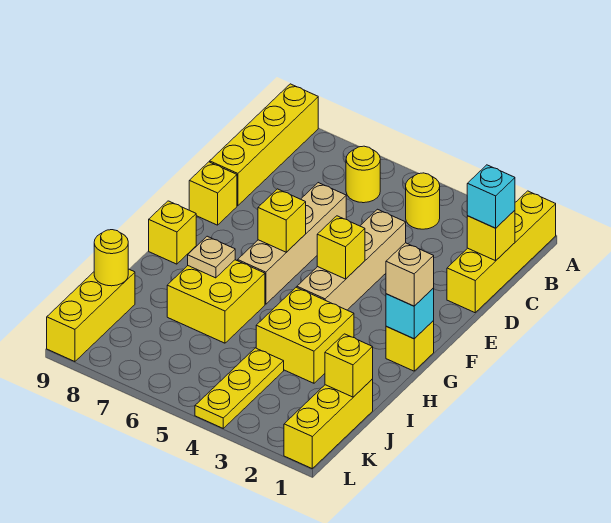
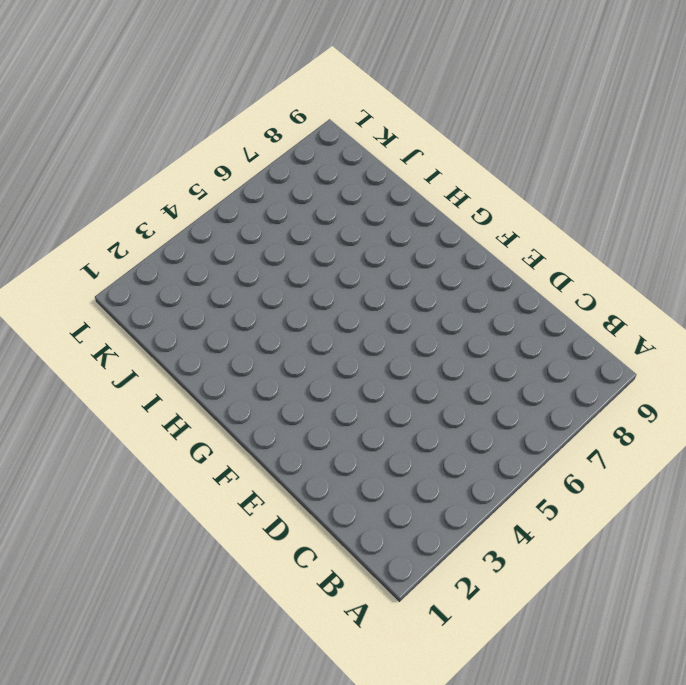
none -> yellow 1x4 brick [447,191,556,313]
none -> yellow 1x4 brick [210,84,318,206]
none -> yellow 1x1 round brick [406,173,440,229]

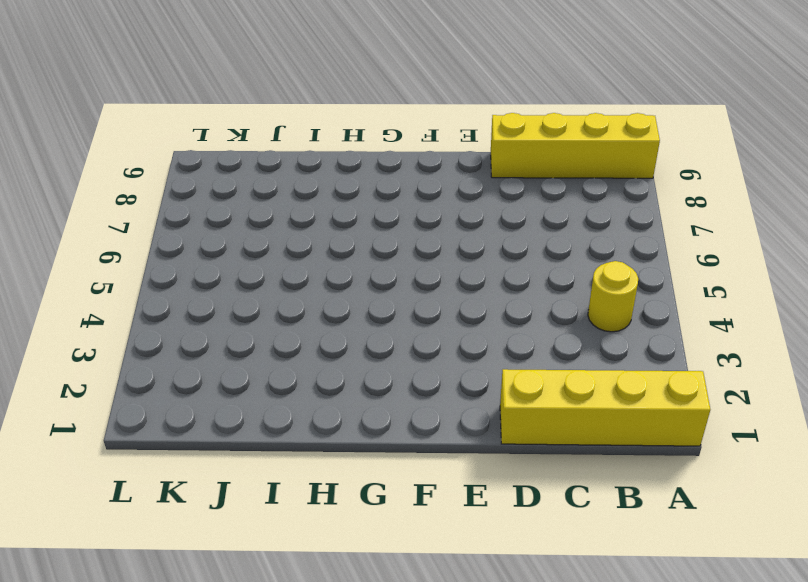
none -> yellow 1x1 round brick [346,146,380,203]
none -> tan 1x4 brick [297,209,406,310]
none -> tan 1x4 brick [238,183,346,304]

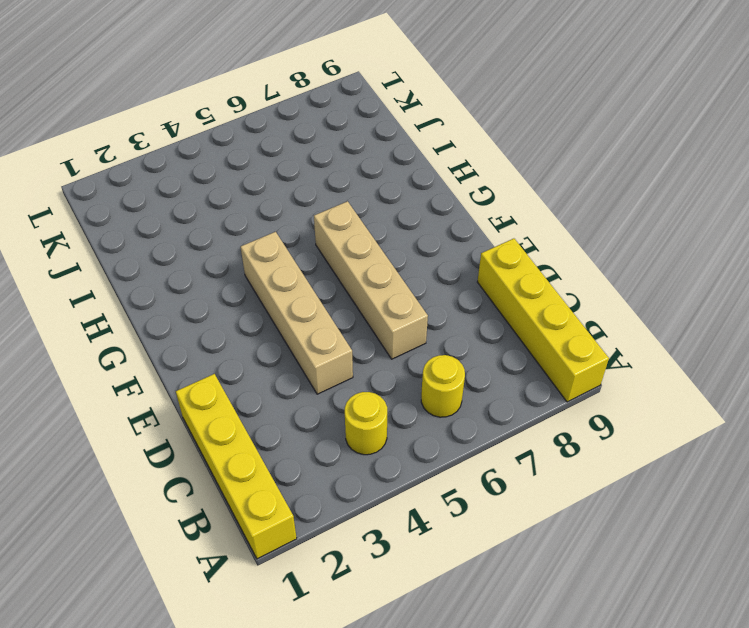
none -> yellow 1x1 brick [189,162,237,225]
none -> yellow 1x1 brick [386,321,434,371]
none -> yellow 1x1 brick [149,201,196,264]

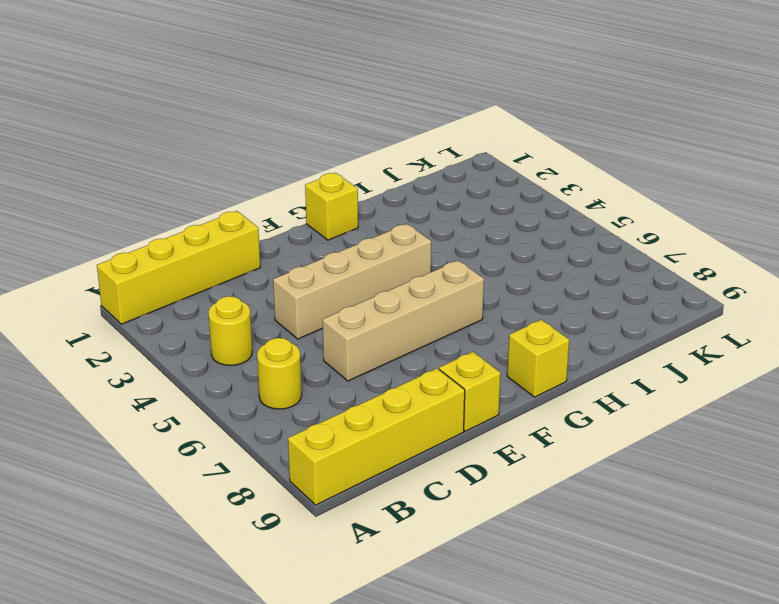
none -> yellow 2x2 brick [256,287,354,383]
none -> yellow 2x2 brick [167,260,265,343]
none -> yellow 1x3 brick [284,379,373,468]

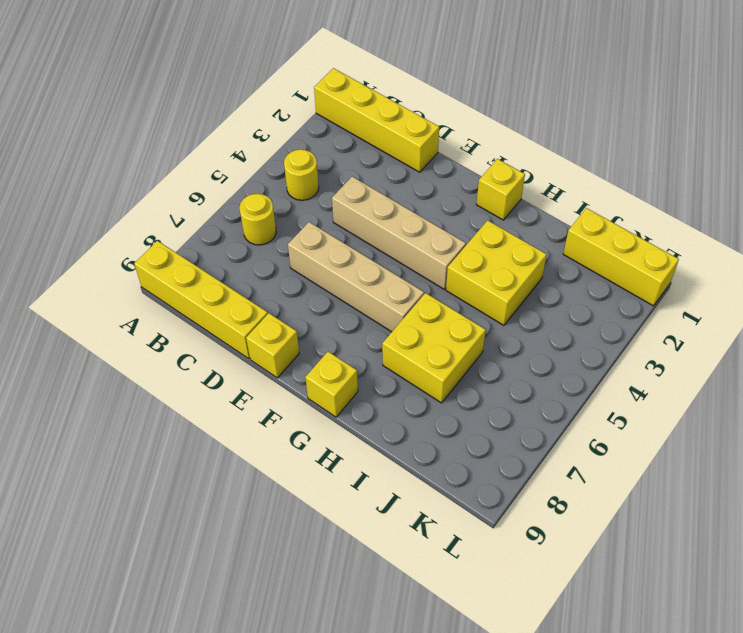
none -> yellow 1x3 plate [195,348,284,428]
none -> yellow 1x3 brick [47,269,135,362]
none -> yellow 1x1 brick [467,210,515,261]

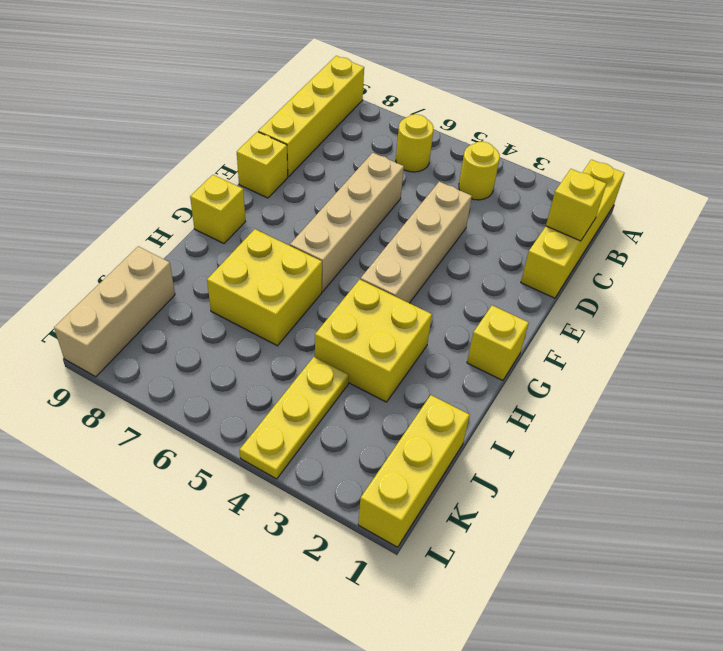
tan 1x3 brick [54,246,175,377] -> yellow 1x3 brick [47,269,135,362]
none -> yellow 1x1 brick [317,216,365,279]
none -> yellow 1x1 brick [258,189,306,252]
none -> cyan 1x1 brick [386,288,434,339]

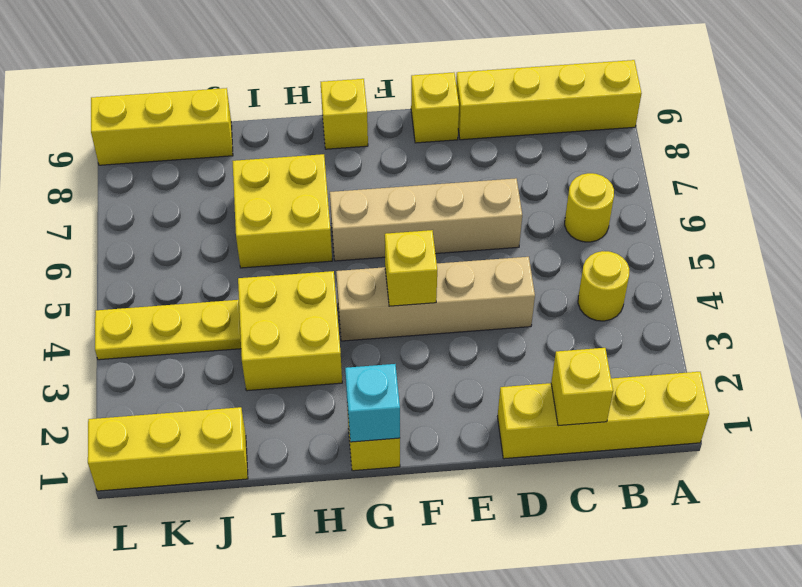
none -> yellow 1x1 brick [258,189,306,252]
none -> tan 1x1 plate [188,236,235,278]
none -> yellow 1x1 brick [325,334,373,397]

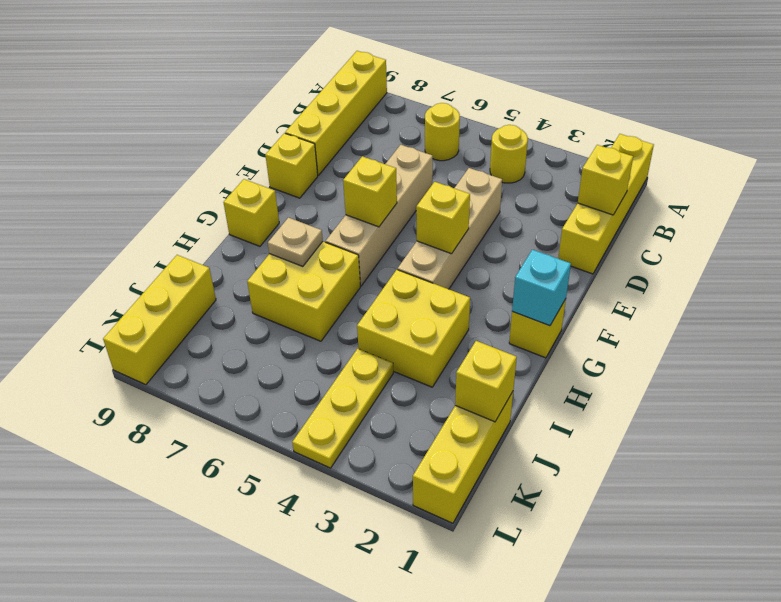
none -> yellow 1x1 round brick [94,230,128,286]
none -> cyan 1x1 brick [467,165,515,228]
none -> tan 1x1 brick [386,243,434,306]

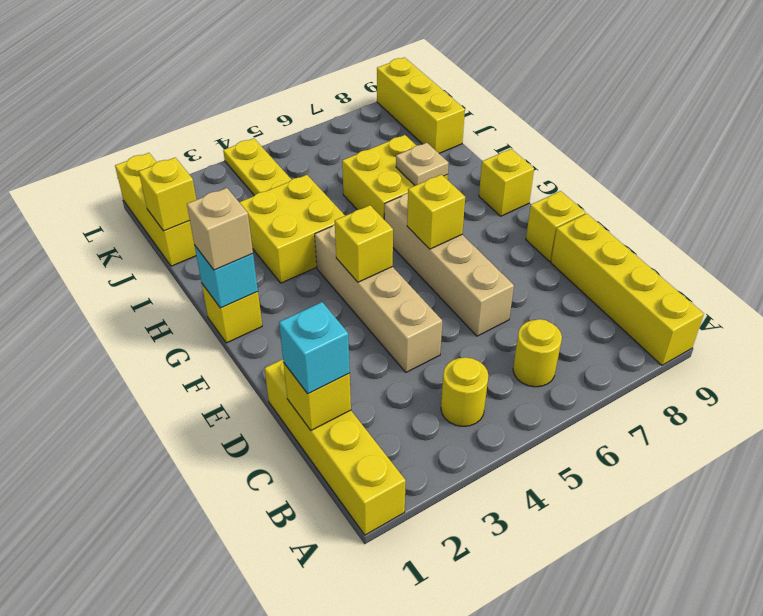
none -> yellow 1x1 round brick [94,230,128,286]

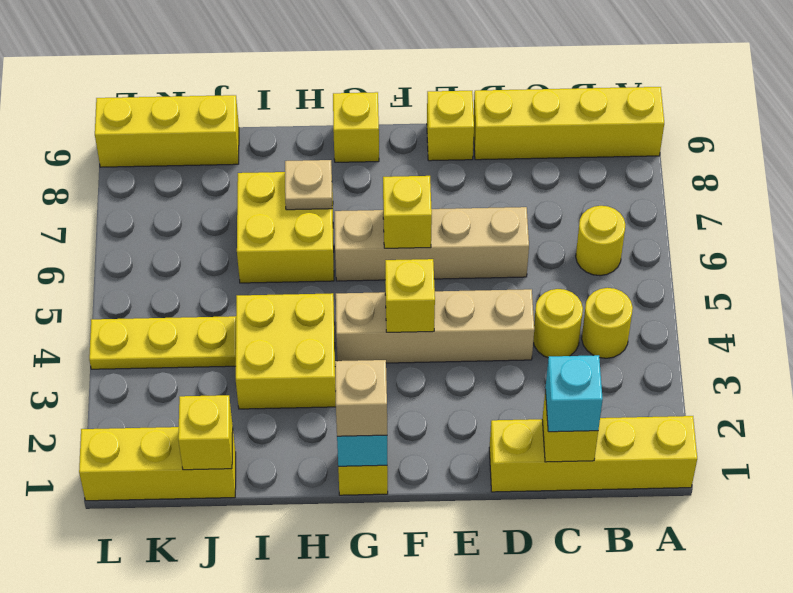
yellow 1x1 round brick [533,289,583,358] -> yellow 1x1 round brick moved to [94,230,128,286]

